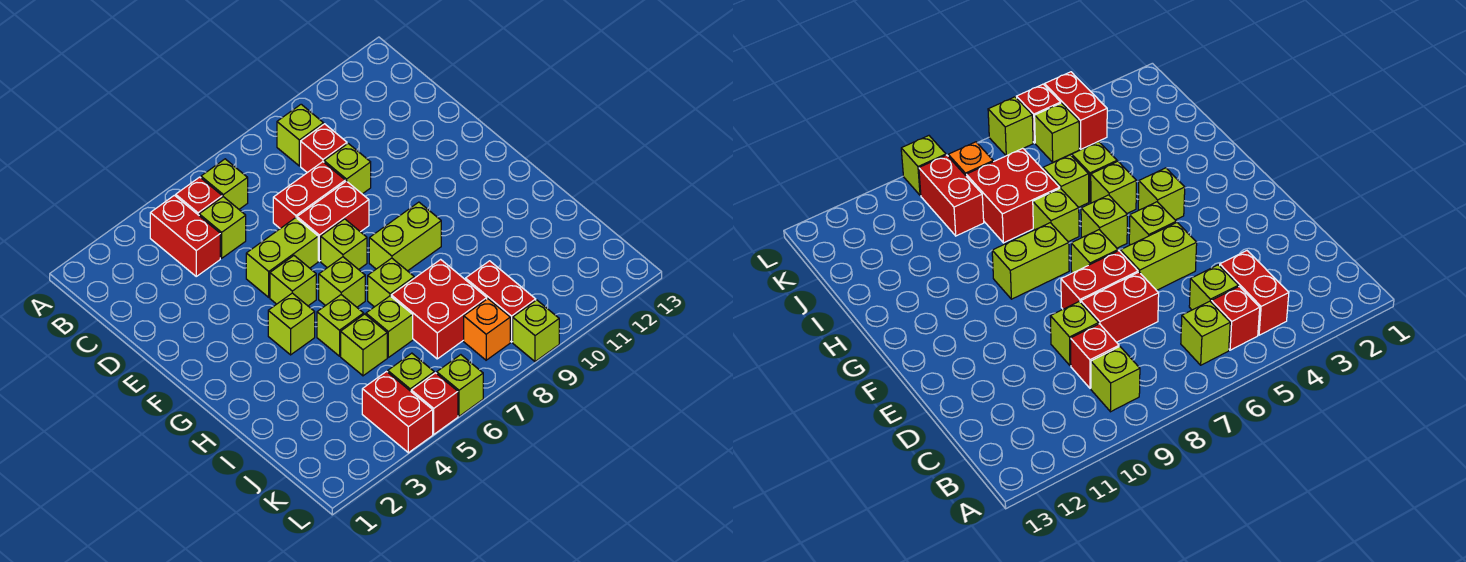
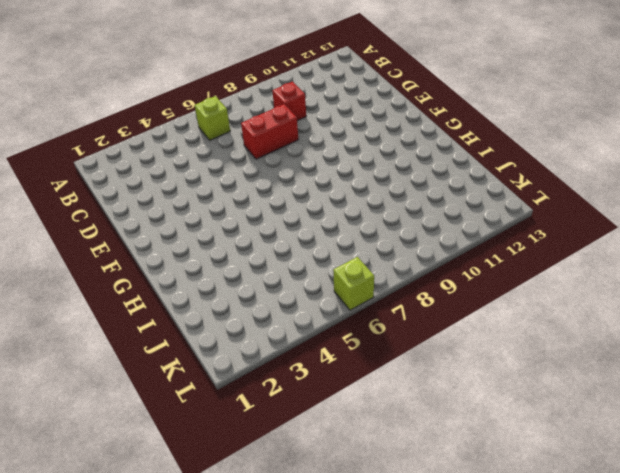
none -> red 1x2 brick [150,195,220,276]
none -> red 1x1 brick [176,177,222,215]
none -> lime 1x1 brick [277,104,324,166]

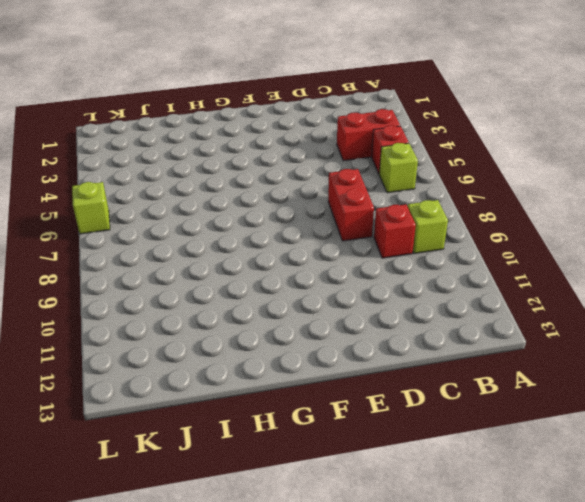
none -> lime 1x1 brick [199,197,246,258]
none -> lime 1x1 brick [324,144,371,194]
none -> lime 1x2 brick [246,218,318,297]

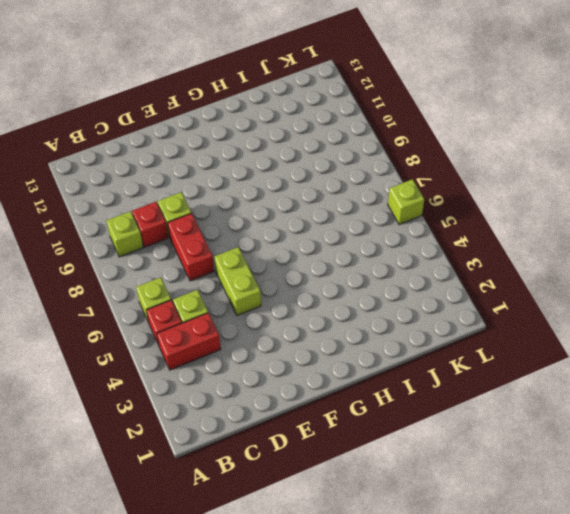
none -> red 1x2 brick [297,181,369,261]
none -> lime 1x1 brick [270,256,316,306]
none -> lime 1x1 brick [321,219,367,270]

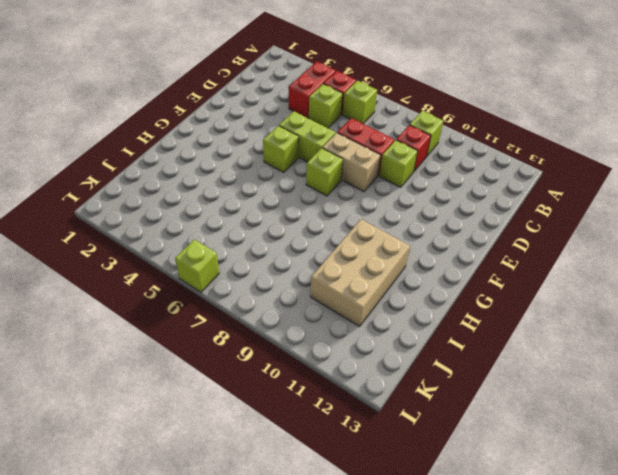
tan 1x2 brick [322,133,381,192] -> red 1x2 brick [297,181,369,261]
tan 2x3 brick [310,219,410,327] -> none
none -> lime 1x1 brick [268,293,315,355]
none -> lime 1x1 brick [319,257,365,307]
none -> lime 1x2 brick [369,202,441,271]

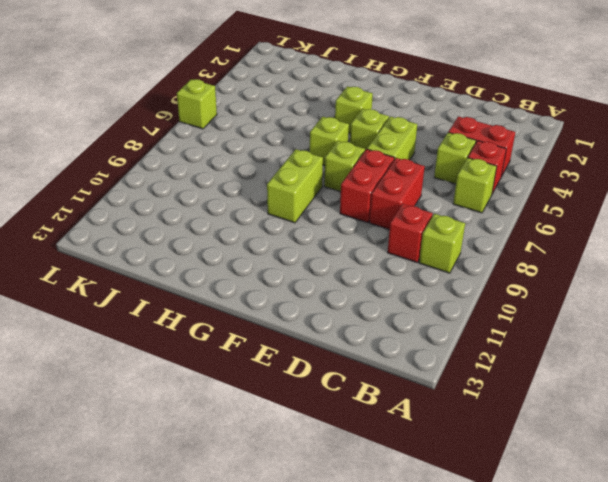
none -> lime 1x1 brick [324,144,371,194]
none -> lime 1x1 brick [317,295,364,356]
none -> lime 1x1 brick [368,258,414,307]

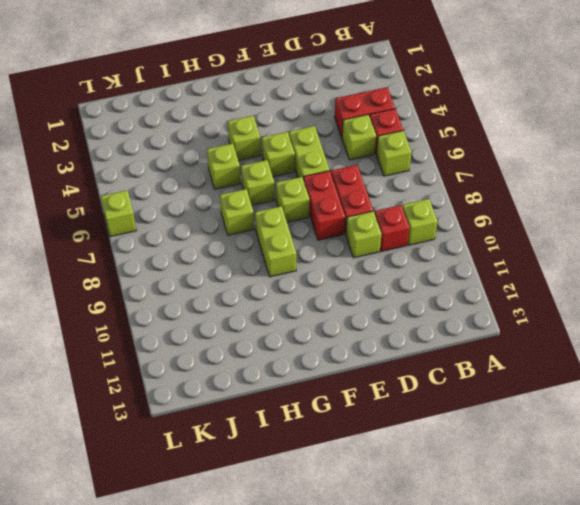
none -> lime 1x1 brick [341,314,387,376]
none -> lime 1x1 brick [366,296,413,357]
none -> red 2x2 brick [391,259,487,359]

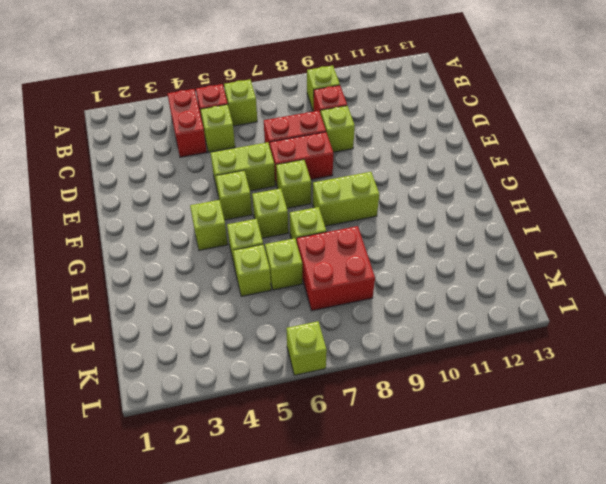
none -> red 1x2 brick [466,261,536,342]
none -> red 1x2 brick [362,372,433,453]
none -> lime 1x1 brick [388,353,434,391]

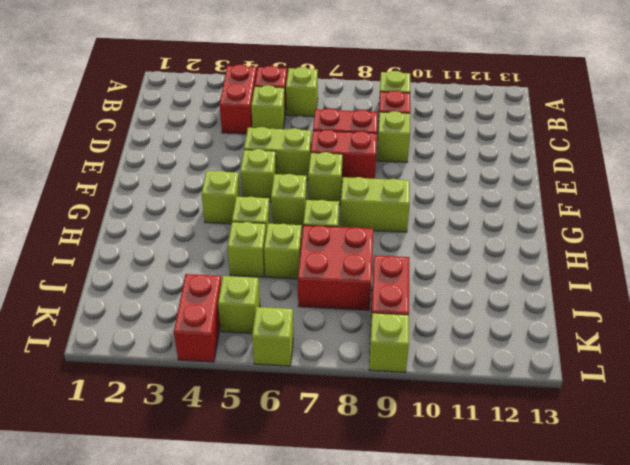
none -> orange 1x1 brick [464,299,510,360]
none -> red 1x1 brick [411,373,458,434]

